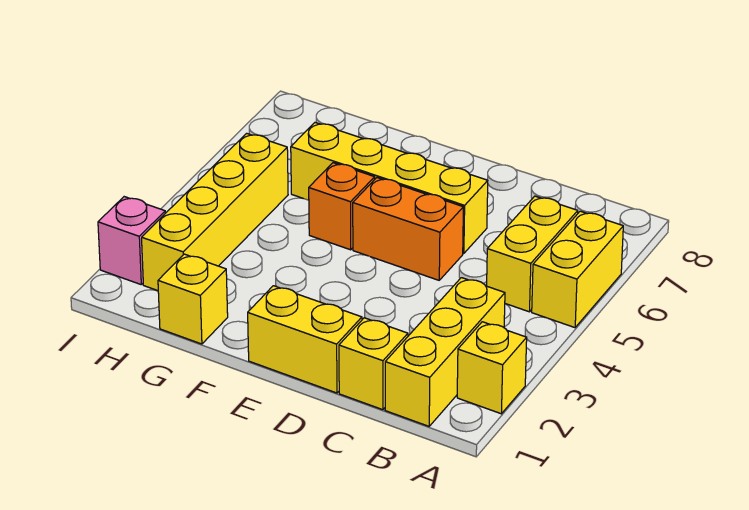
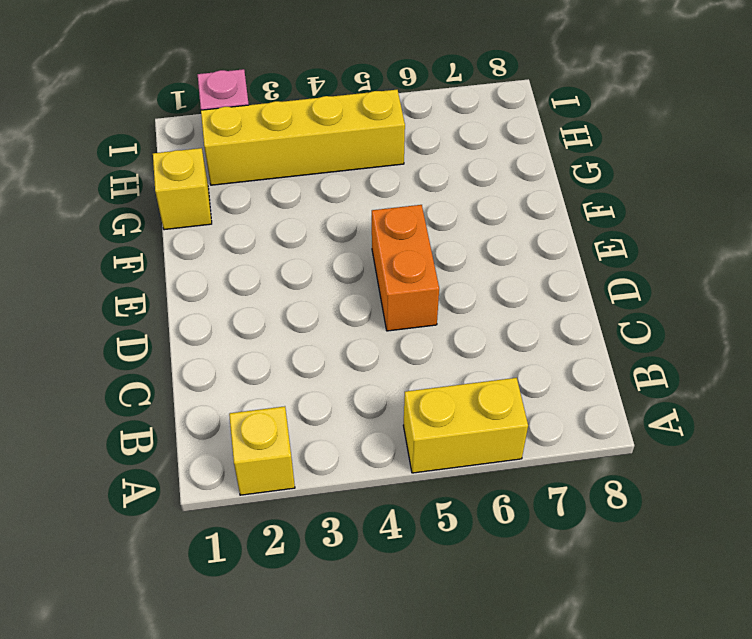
none -> yellow 1x3 brick [385,278,505,426]
none -> yellow 1x2 brick [487,196,578,312]
none -> yellow 1x1 brick [339,318,408,410]

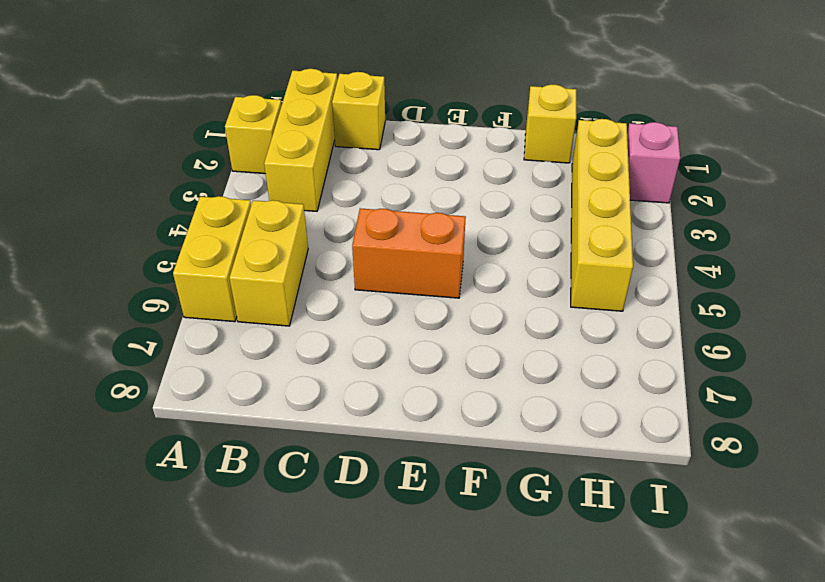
none -> yellow 1x2 brick [248,286,362,393]
none -> yellow 1x4 brick [291,123,488,254]
none -> orange 1x1 brick [309,163,375,250]

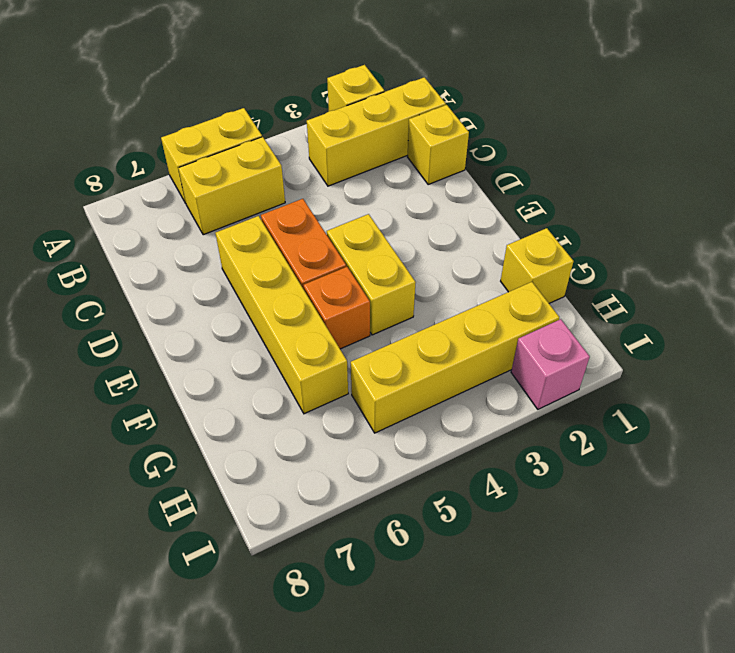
yellow 1x2 brick [327,214,416,335] -> yellow 1x2 brick moved to [248,286,362,393]

